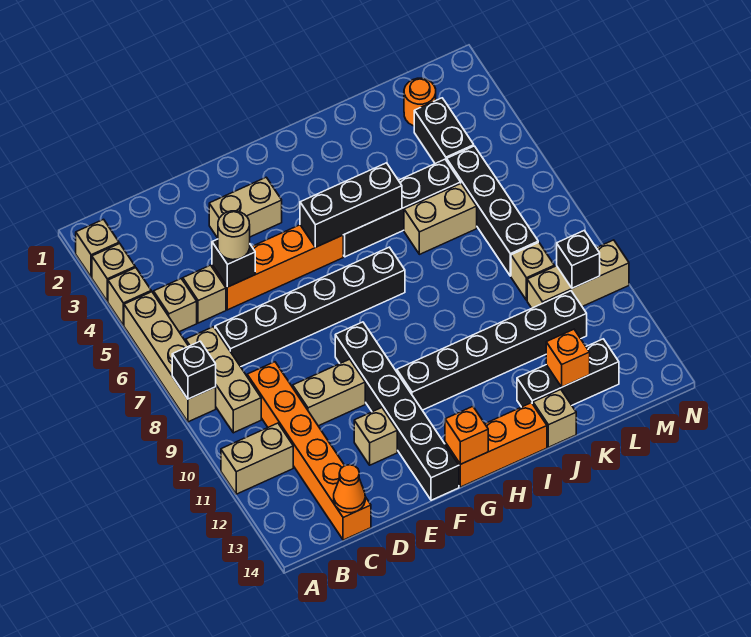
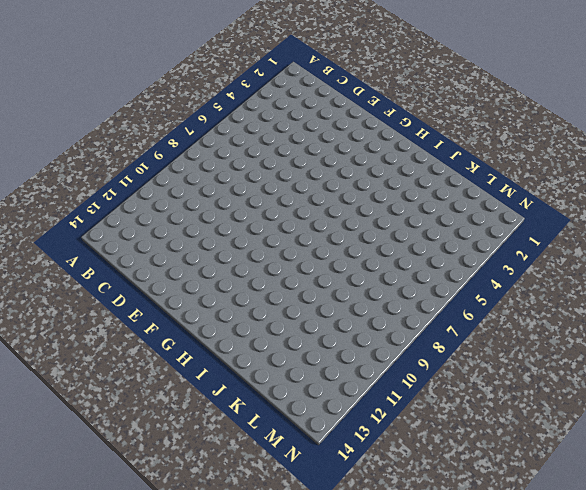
none -> tan 1x1 brick [76,219,119,277]
none -> tan 1x1 brick [92,244,135,301]
none -> tan 1x1 brick [108,268,151,325]
none -> tan 1x4 brick [124,292,216,422]

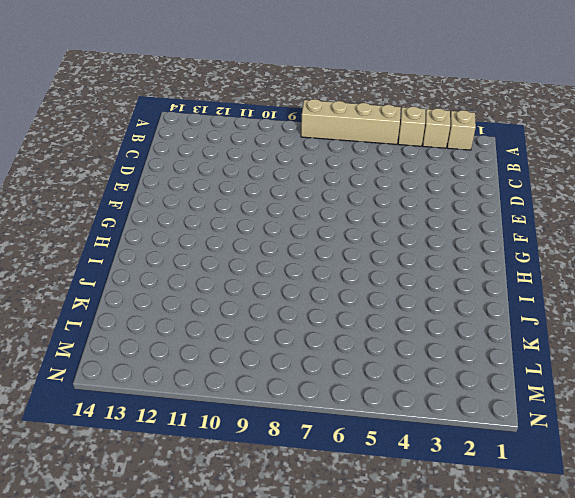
none -> tan 1x2 brick [221,423,293,494]
none -> tan 1x1 brick [153,279,197,332]
none -> tan 1x3 brick [186,327,261,433]
none -> tan 1x1 brick [183,265,226,323]

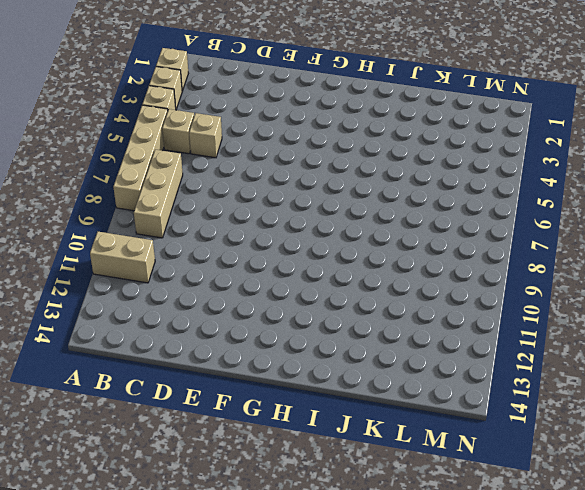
none -> black 1x6 brick [215,247,405,367]
none -> orange 1x6 brick [247,362,371,540]
none -> orange 1x4 brick [212,225,343,310]
none -> tan 1x2 brick [293,359,365,426]

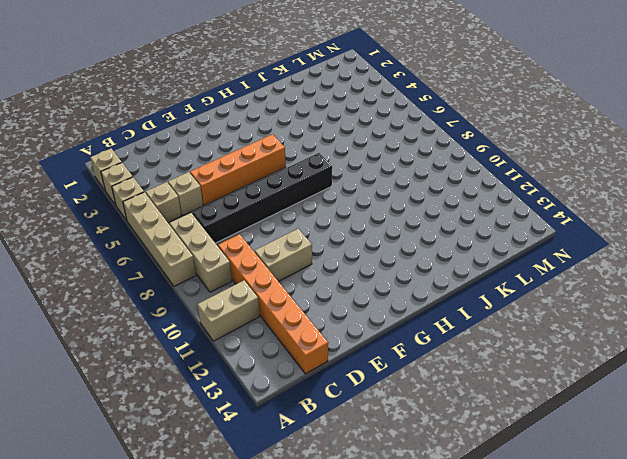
none -> tan 1x2 brick [209,177,282,238]
none -> tan 1x1 brick [354,408,397,465]
none -> black 1x6 brick [335,322,459,500]
none -> black 1x6 brick [397,291,587,410]

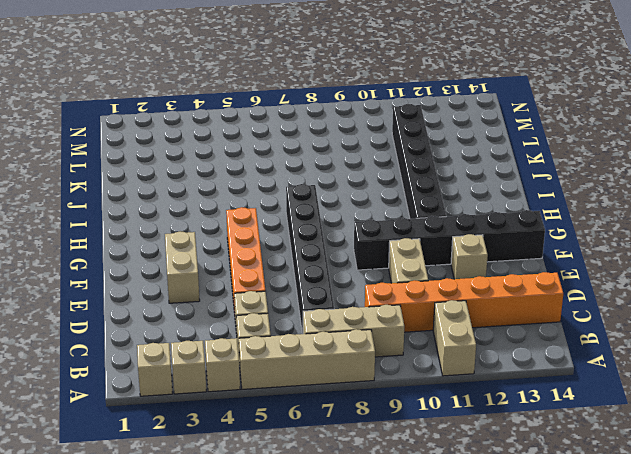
none -> orange 1x3 brick [445,403,547,487]
none -> black 1x4 brick [343,159,461,257]
none -> tan 1x2 brick [404,184,477,254]
none -> black 1x3 brick [517,339,619,407]

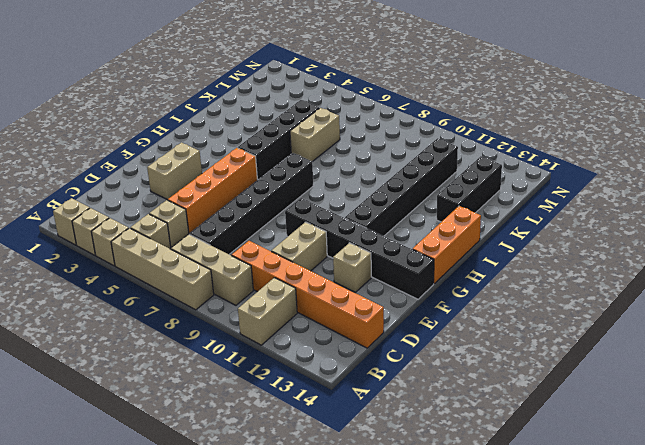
none -> tan 1x1 brick [533,390,576,447]
none -> orange 1x1 round brick [404,78,436,126]
none -> black 1x2 brick [414,98,474,164]
none -> black 1x4 brick [447,146,538,276]

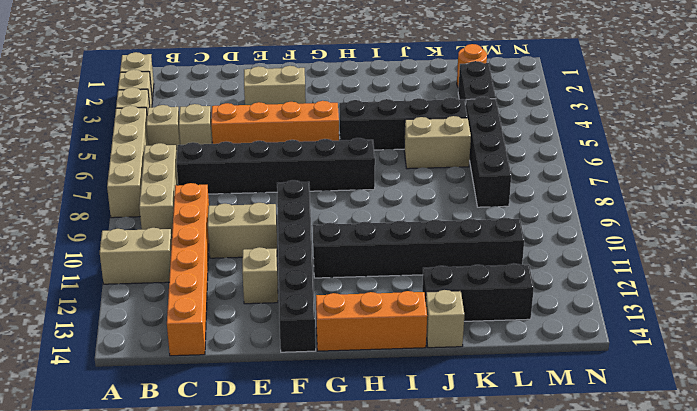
none -> tan 1x1 brick [511,242,554,300]
none -> tan 1x3 brick [527,240,629,308]
none -> black 1x1 brick [172,341,216,399]
none -> orange 1x1 cone [334,465,365,513]

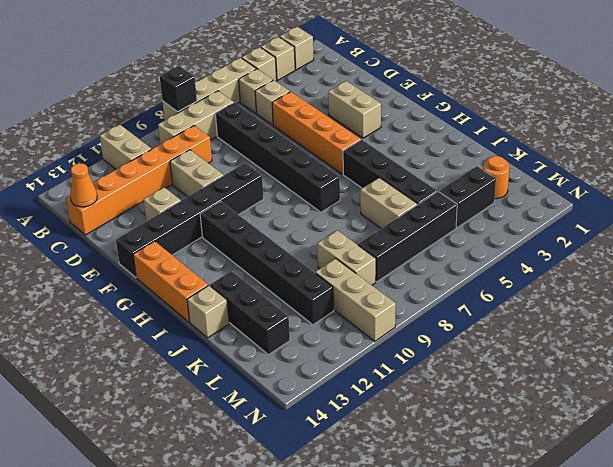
tan 1x2 brick [317,230,376,285] -> tan 1x1 brick [511,242,554,300]
none -> black 1x1 brick [212,239,255,287]
none -> black 1x3 brick [300,163,402,247]
none -> orange 1x1 brick [445,406,488,464]
none -> orange 1x1 brick [546,329,590,387]

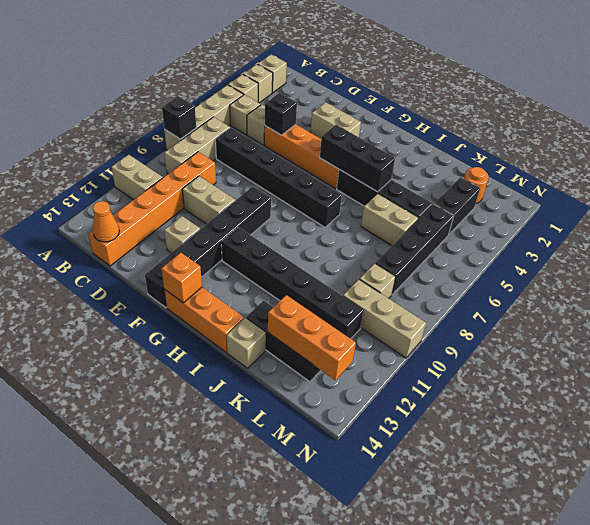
orange 1x3 brick [268,295,356,380] -> orange 1x1 brick [546,329,590,387]
none -> black 1x1 brick [557,230,600,288]
none -> tan 1x1 round brick [218,211,250,260]

